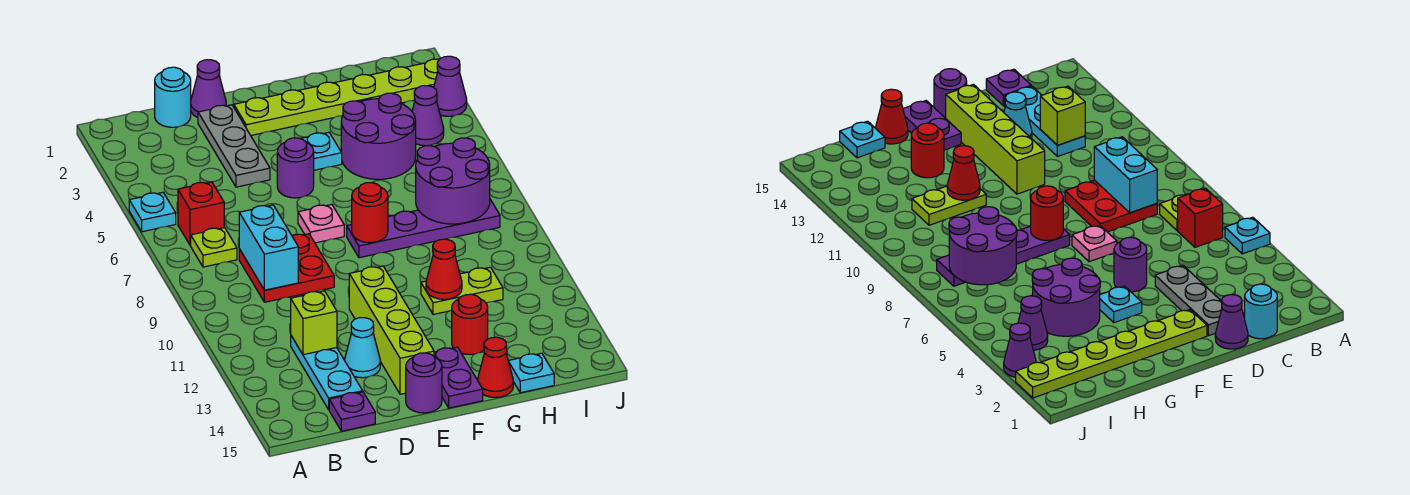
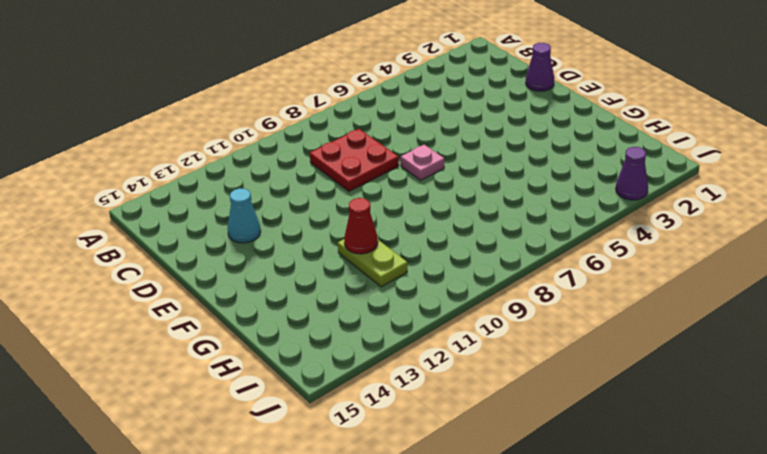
none -> cyan 1x1 plate [129,192,176,232]
none -> red 1x1 brick [178,182,224,246]
none -> lime 1x1 plate [191,228,237,267]
none -> cyan 1x1 round brick [155,67,191,127]

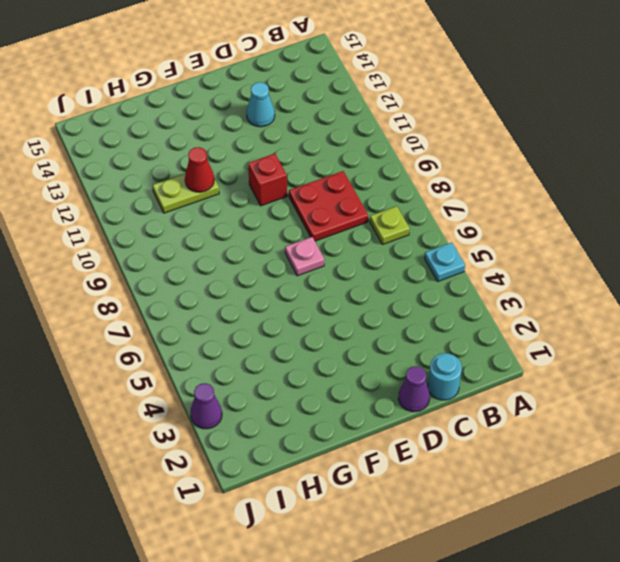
red 1x1 brick [248,154,287,206] -> red 1x1 brick moved to [178,182,224,246]
none -> cyan 1x3 plate [291,336,363,410]
none -> purple 1x1 plate [329,392,375,431]
none -> grey 1x3 plate [198,105,270,187]
none -> lime 1x6 plate [234,59,439,135]

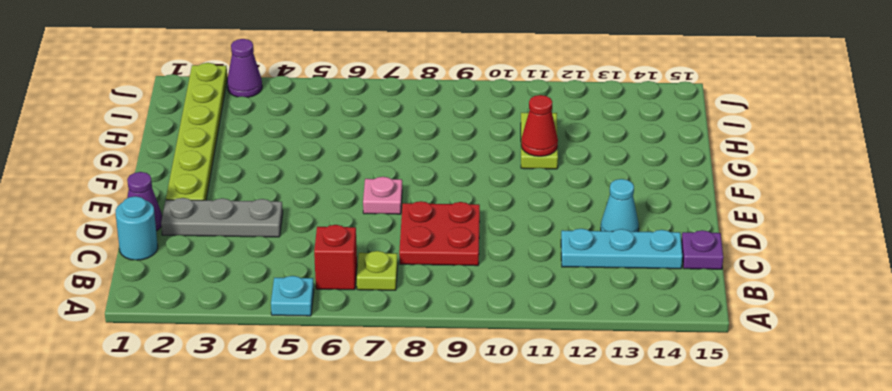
none -> purple 1x1 round brick [277,138,314,198]
none -> lime 1x4 brick [349,266,434,394]
none -> purple 1x1 round brick [406,353,442,413]
none -> cyan 1x1 plate [301,132,342,170]

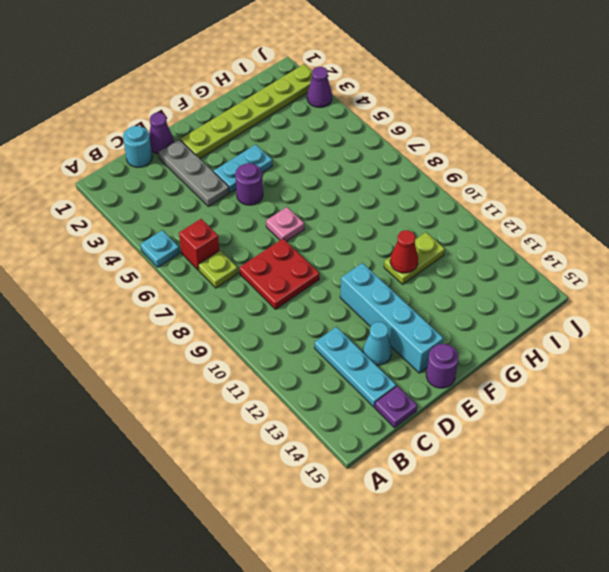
cyan 1x2 plate [214,144,272,193] -> cyan 1x1 plate [301,132,342,170]
cyan 1x4 brick [340,263,443,373] -> lime 1x4 brick [349,266,434,394]
none -> purple 1x4 plate [347,199,500,258]
none -> purple 1x2 plate [434,347,483,408]
none -> purple 2x2 round brick [341,93,416,179]
none -> red 1x1 round brick [452,294,488,354]

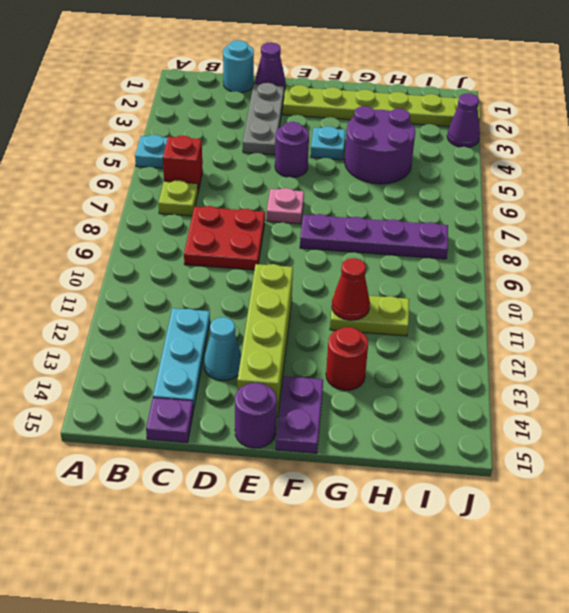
none -> red 1x1 cone [478,337,513,397]
none -> cyan 1x1 plate [508,353,554,393]
none -> purple 1x1 cone [412,86,444,146]
none -> cyan 1x2 brick [239,205,298,290]

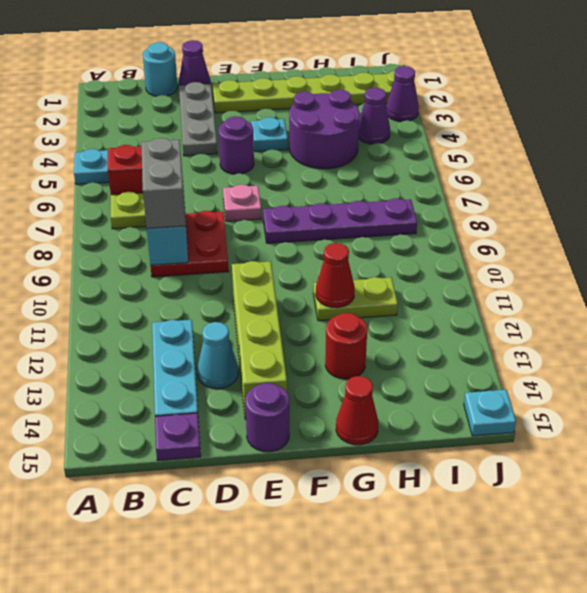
grey 1x2 brick [142,138,186,229] -> none
cyan 1x1 plate [464,390,516,436] -> cyan 1x1 plate moved to [508,353,554,393]
none -> purple 1x2 plate [434,347,483,408]
none -> lime 1x1 brick [291,291,337,355]
none -> red 1x1 round brick [352,183,388,243]
none -> purple 2x2 round brick [416,138,490,224]

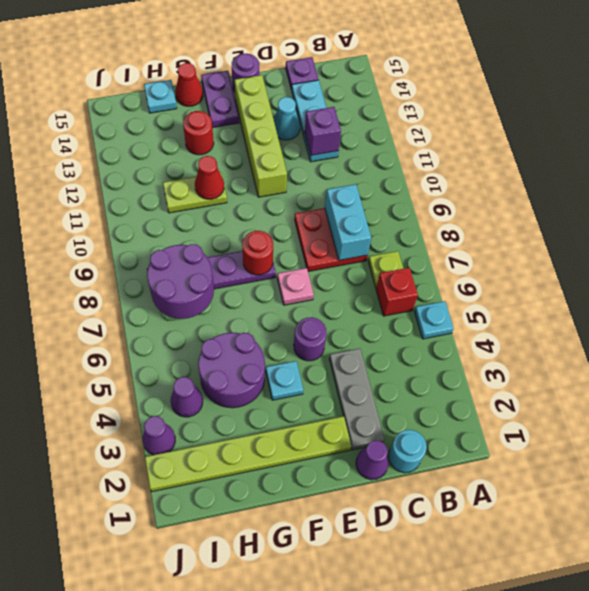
purple 1x1 brick [305,107,341,155] -> lime 1x1 brick [291,291,337,355]

